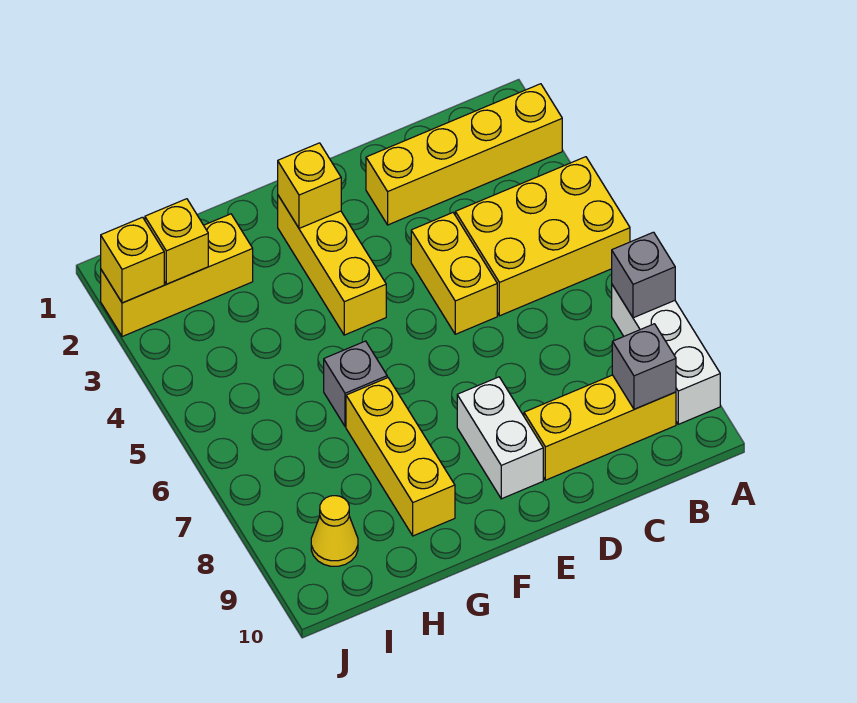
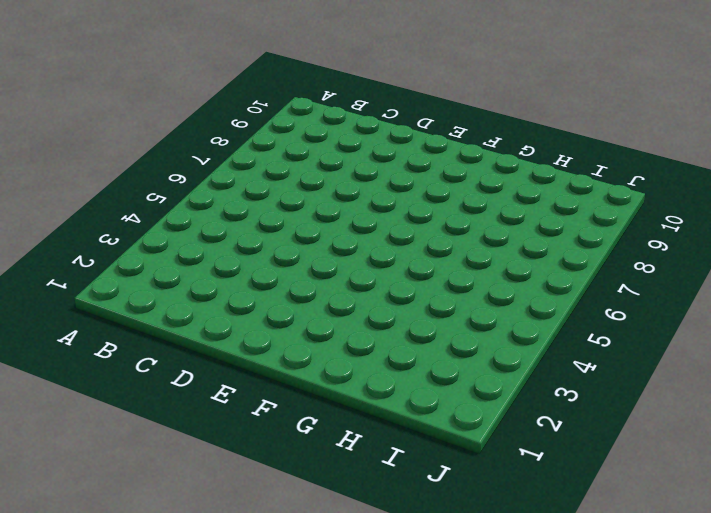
none -> yellow 1x4 brick [366,84,562,225]
none -> yellow 2x3 brick [455,157,630,316]
none -> white 1x3 brick [612,285,720,424]

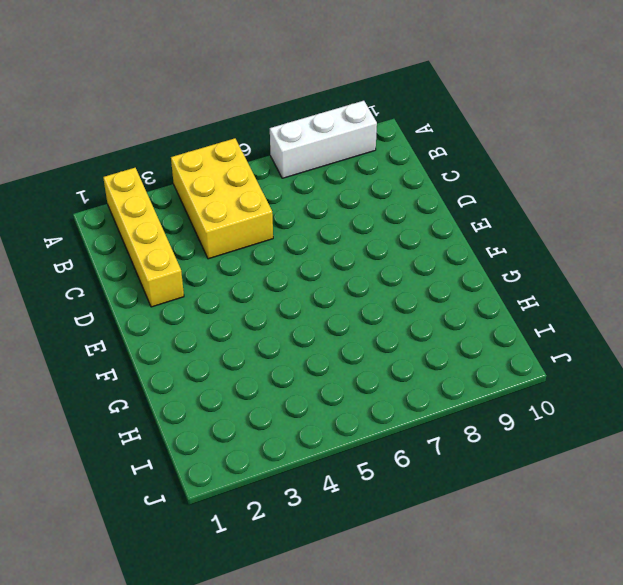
none -> yellow 1x3 brick [524,375,676,480]
none -> yellow 1x2 brick [411,213,497,334]
none -> white 1x2 brick [457,377,543,499]

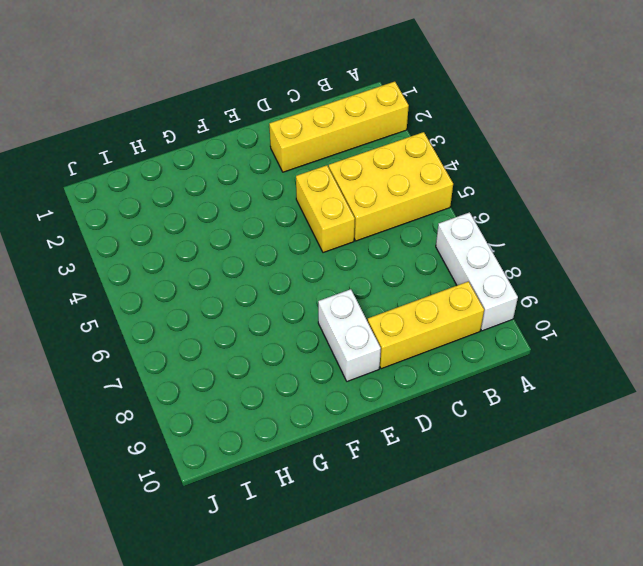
none -> yellow 1x3 brick [278,196,386,335]
none -> grey 1x1 brick [324,341,387,427]
none -> yellow 1x3 brick [346,378,455,536]

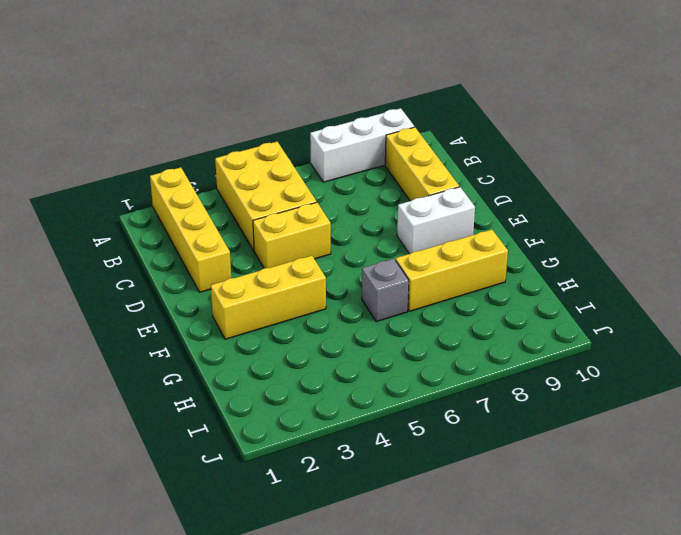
none -> yellow 1x3 brick [101,214,253,337]
none -> yellow 1x1 cone [311,496,358,566]
none -> grey 1x1 brick [612,232,675,318]

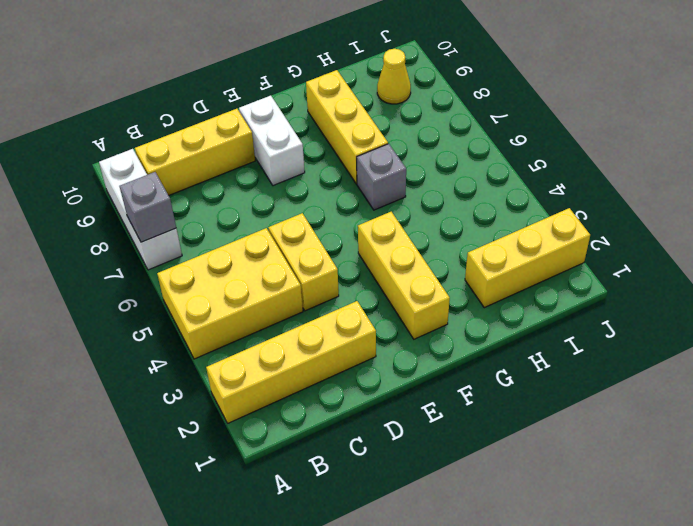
none -> grey 1x1 brick [612,324,676,409]
none -> yellow 1x1 brick [278,143,341,228]
none -> yellow 1x1 brick [145,199,208,284]

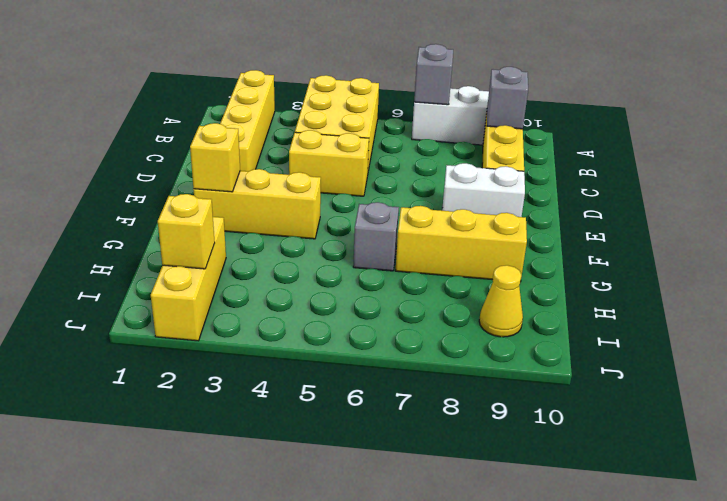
none -> yellow 1x1 brick [101,217,164,303]

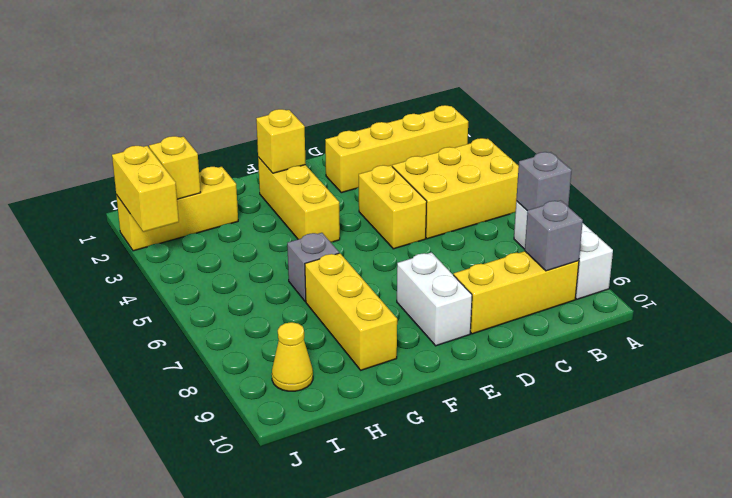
yellow 1x2 brick [112,146,179,232] -> yellow 1x1 brick [101,217,164,303]

